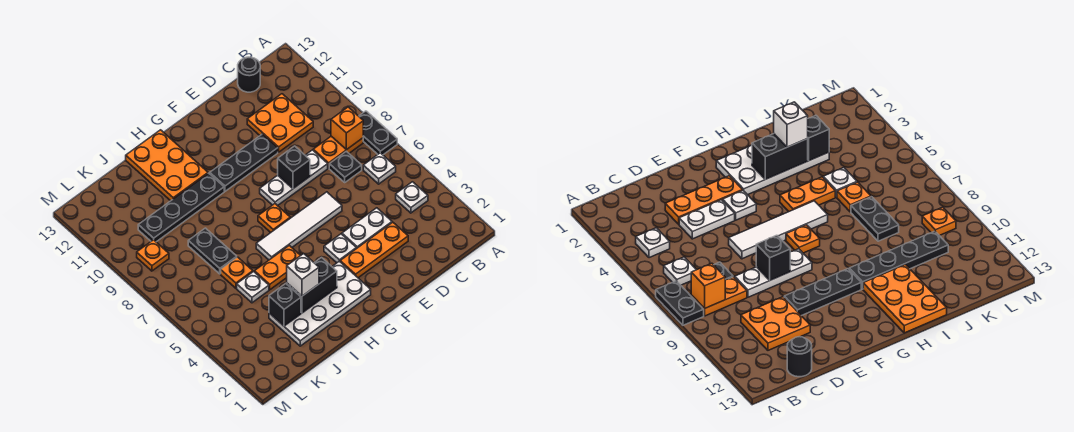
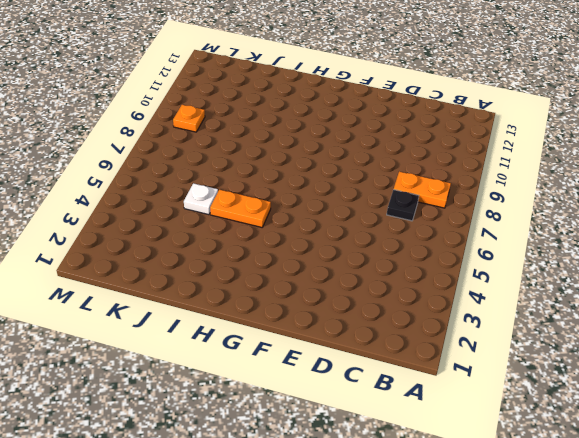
none -> black 1x2 plate [359,111,397,155]
none -> white 1x1 plate [396,182,428,213]
none -> white 1x1 plate [363,153,396,184]

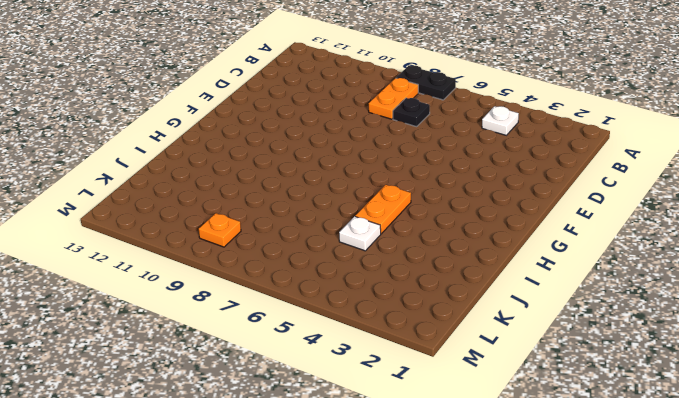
none -> white 1x1 plate [363,153,396,184]
none -> orange 2x2 plate [247,94,313,152]
none -> black 1x1 round brick [238,57,260,92]

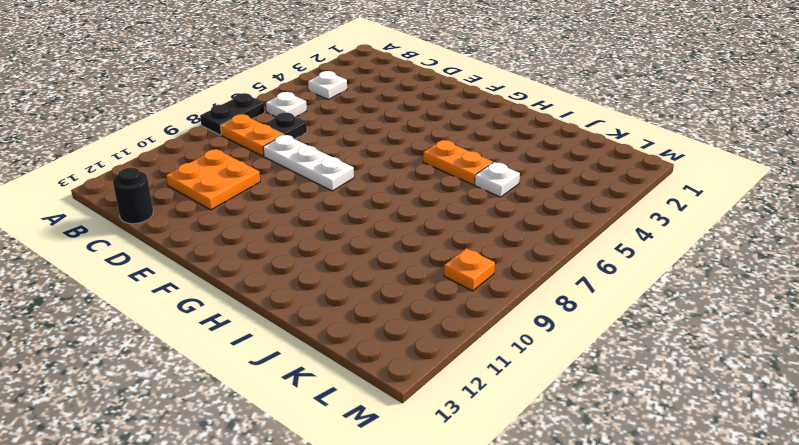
none -> orange 1x3 plate [340,222,408,278]
none -> white 1x2 plate [342,208,392,249]
none -> white 1x4 tile [256,192,342,260]

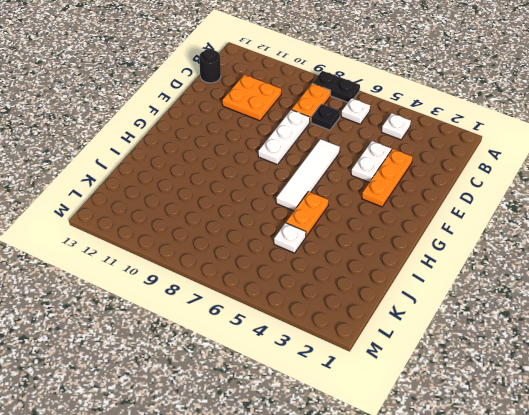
none -> black 1x3 plate [210,134,278,191]
none -> white 1x1 plate [324,234,356,263]
none -> white 2x4 plate [269,261,371,346]

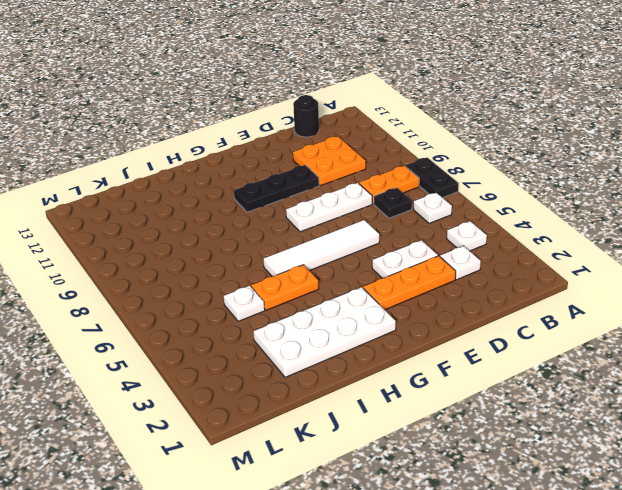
white 1x1 plate [440,246,481,280] -> white 1x1 plate moved to [324,234,356,263]
none -> orange 1x1 plate [258,204,290,232]
none -> black 1x4 plate [138,173,224,242]
none -> orange 2x3 plate [126,130,208,201]

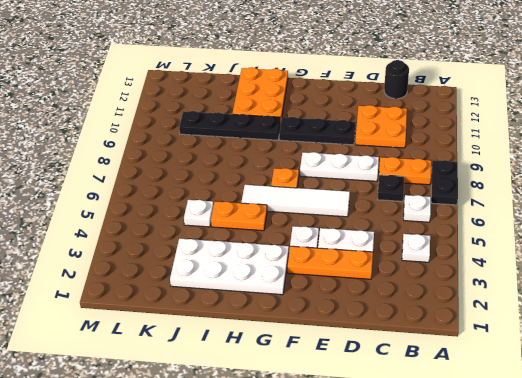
none -> orange 1x1 plate [221,257,253,288]
none -> black 1x2 plate [188,228,237,274]
none -> orange 1x1 plate [137,240,169,271]

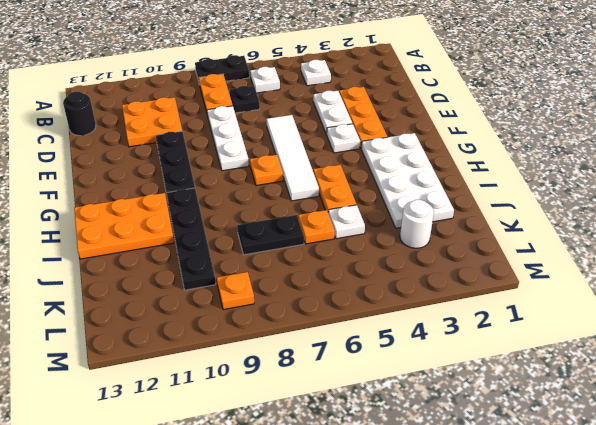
white 1x1 round brick [400,200,434,248] -> none
none -> orange 1x1 brick [331,107,363,150]
none -> black 1x1 brick [278,146,310,189]
none -> black 1x2 brick [287,258,337,313]

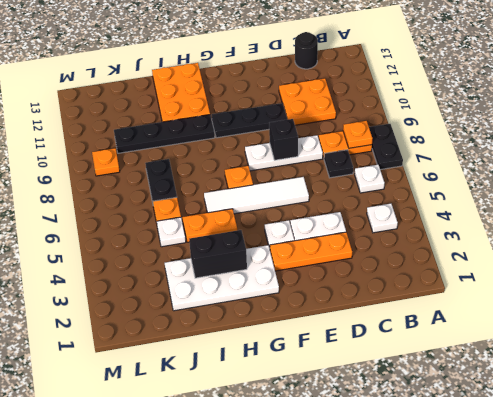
orange 1x1 plate [343,121,373,148] -> orange 1x1 brick [331,107,363,150]
none -> black 1x1 brick [269,284,301,326]
none -> white 1x1 brick [287,254,319,296]

